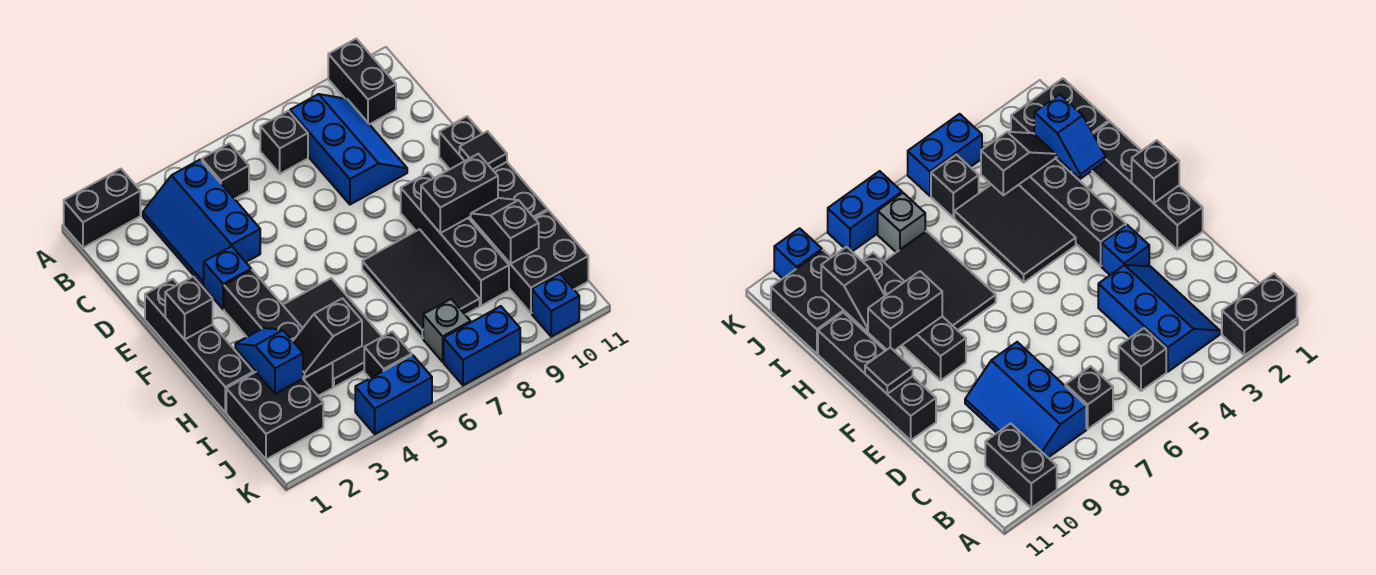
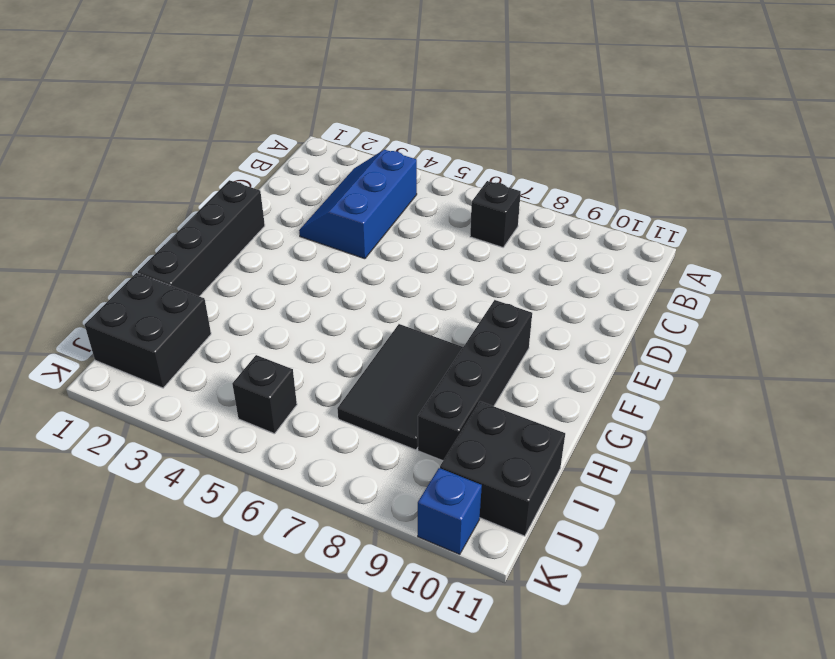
none -> black 1x2 brick [64,169,140,248]
none -> black 1x2 brick [328,39,396,125]
none -> black 1x1 brick [202,143,249,199]

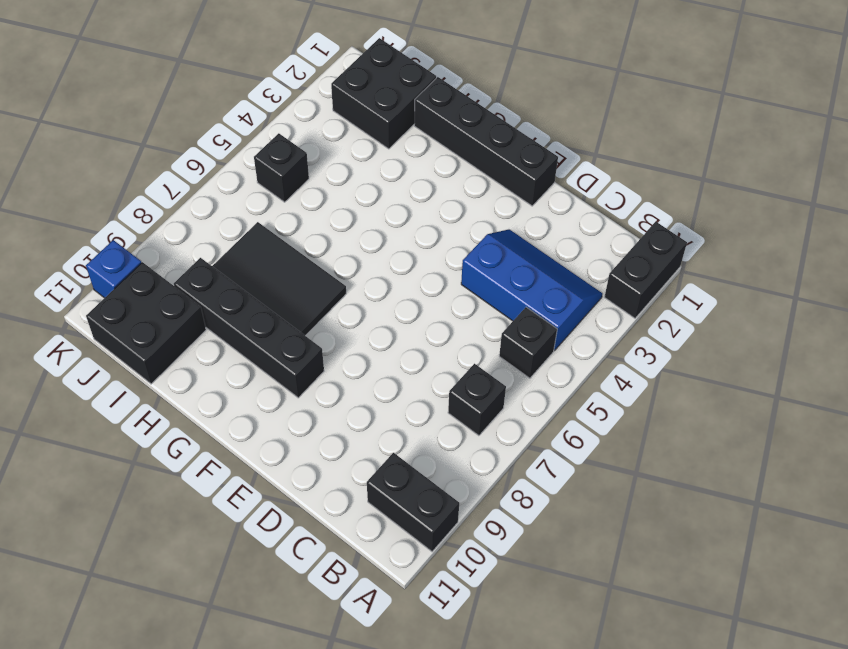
none -> blue 2x3 slope [290,94,407,205]
none -> blue 1x1 brick [204,246,251,309]
none -> black 1x4 brick [439,117,548,218]

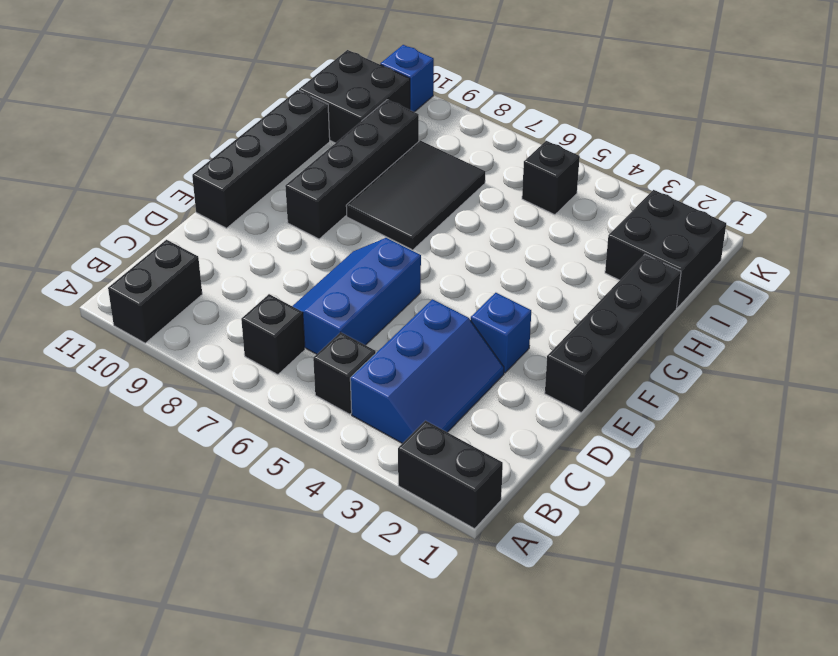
blue 2x3 slope [293,238,421,354] -> blue 2x3 slope moved to [290,94,407,205]
none -> black 1x4 brick [224,270,333,396]
none -> black 2x3 tile [283,278,382,387]
none -> grey 1x1 brick [423,299,471,362]

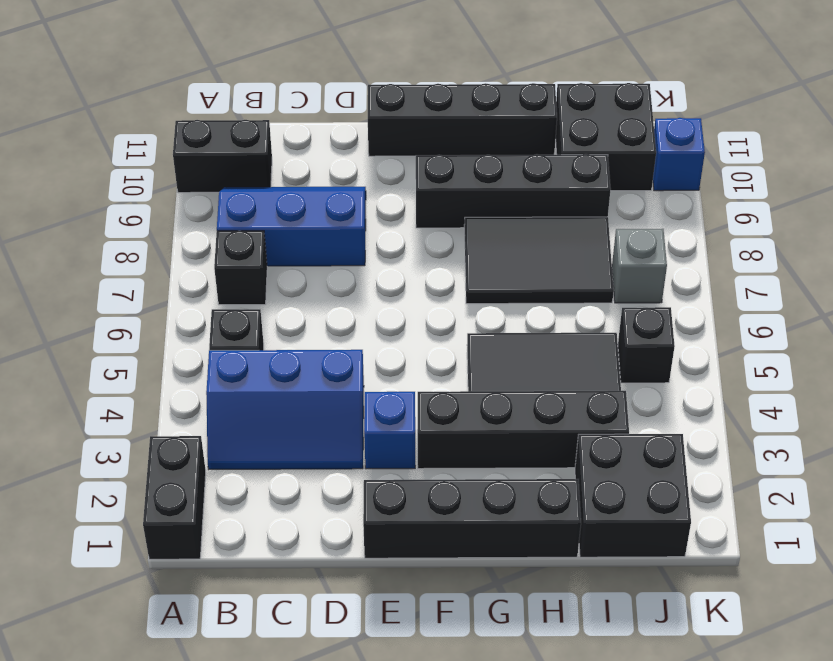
none -> blue 1x2 brick [355,355,432,434]
none -> blue 1x2 brick [444,306,520,385]
none -> black 1x1 brick [165,277,213,340]

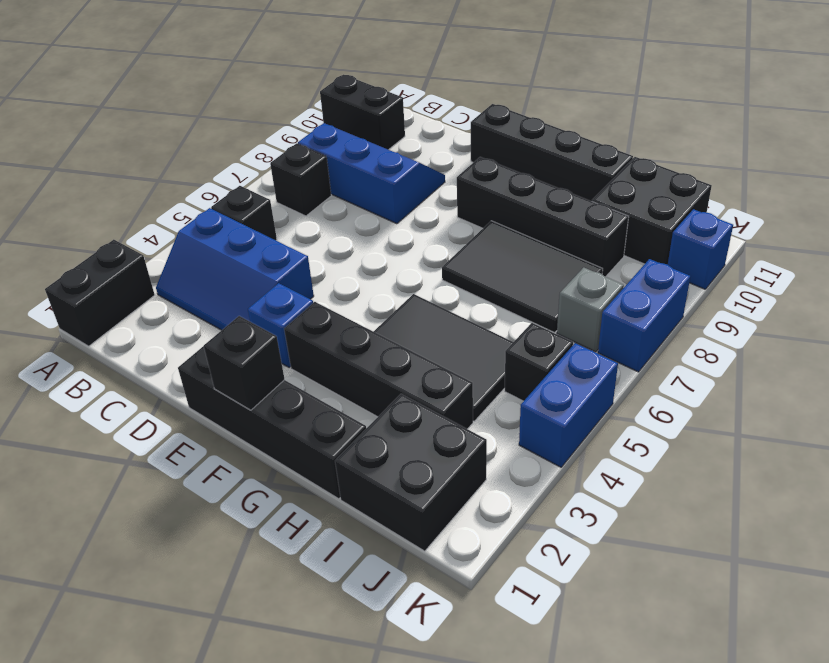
none -> black 1x1 tile [460,131,507,170]
none -> black 1x2 brick [421,154,498,233]
none -> blue 1x2 slope [235,328,303,394]

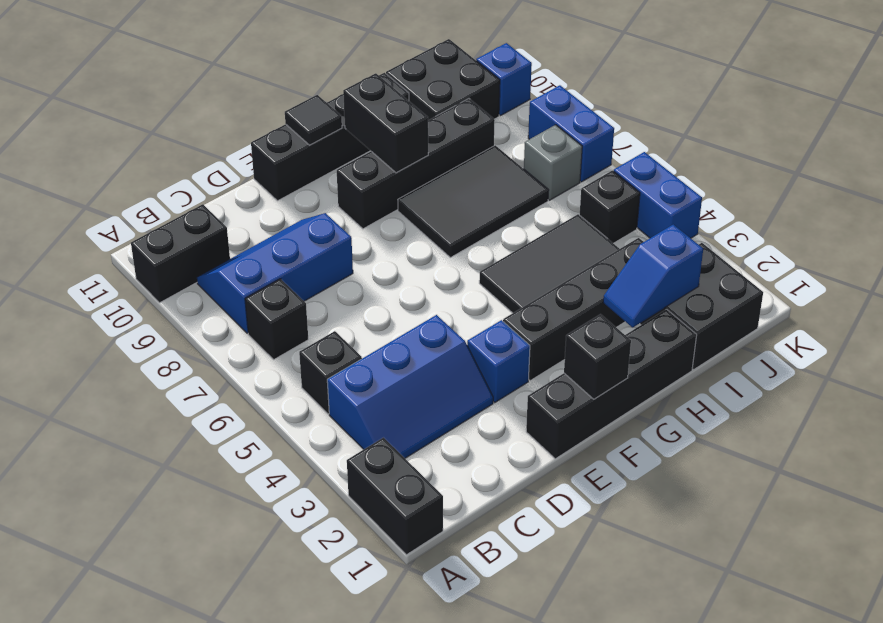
none -> black 1x2 slope [471,198,539,264]
none -> black 1x2 slope [293,298,362,378]

